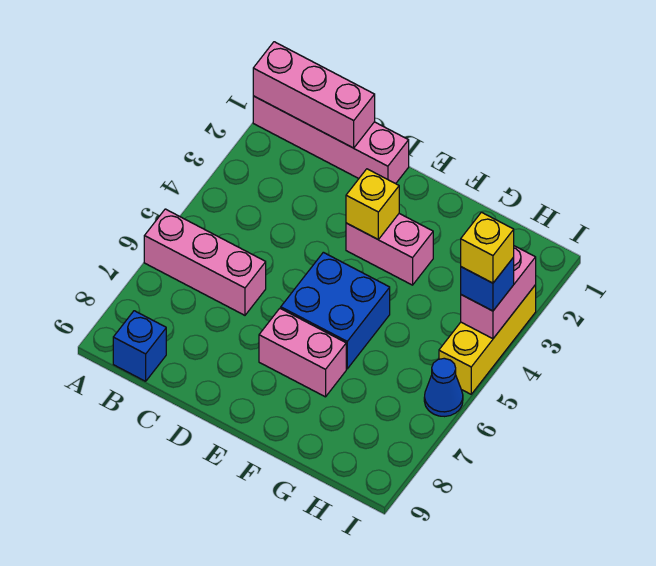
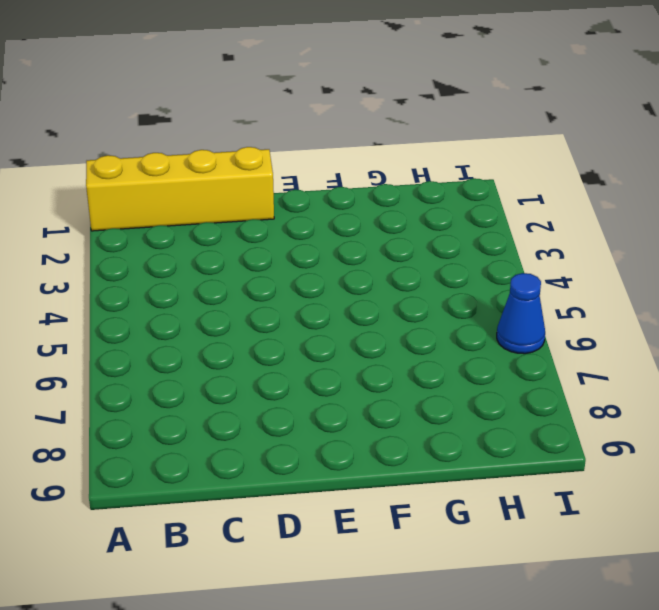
yellow 1x4 brick [86,147,274,231] -> pink 1x4 brick [253,96,409,184]
none -> pink 1x3 brick [144,209,266,315]
none -> blue 1x1 brick [113,311,166,381]
none -> pink 1x2 brick [346,214,433,285]

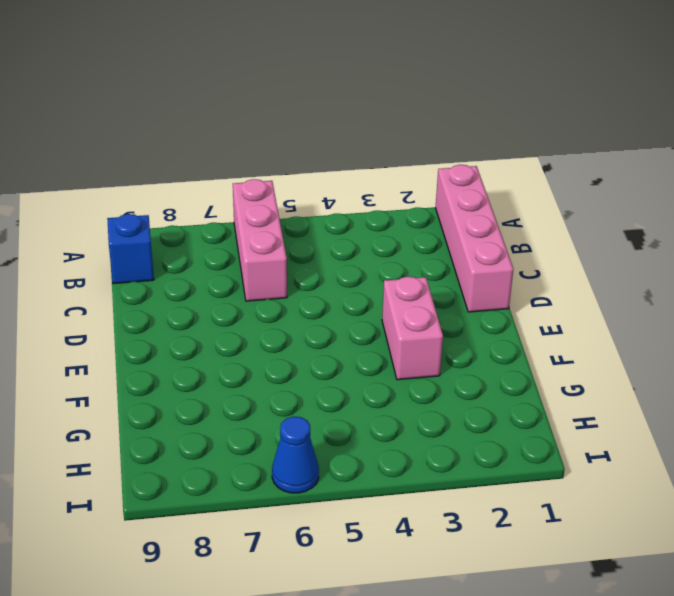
none -> blue 2x2 brick [281,252,390,369]
none -> pink 1x2 brick [259,308,346,397]
none -> yellow 1x3 brick [439,285,536,394]

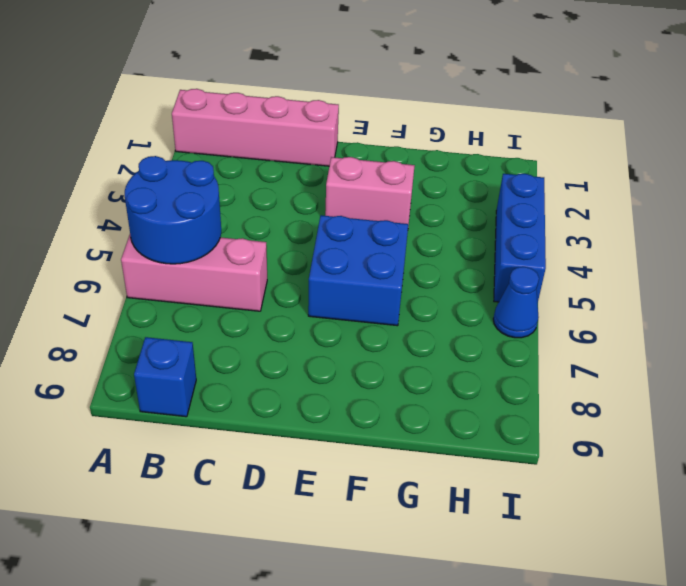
blue 2x2 round brick [125,156,221,264] -> none
blue 1x3 brick [494,174,546,303] -> yellow 1x3 brick [439,285,536,394]
none -> pink 1x2 brick [259,308,346,397]
none -> pink 1x3 brick [253,42,375,148]
none -> yellow 1x1 brick [346,169,399,240]

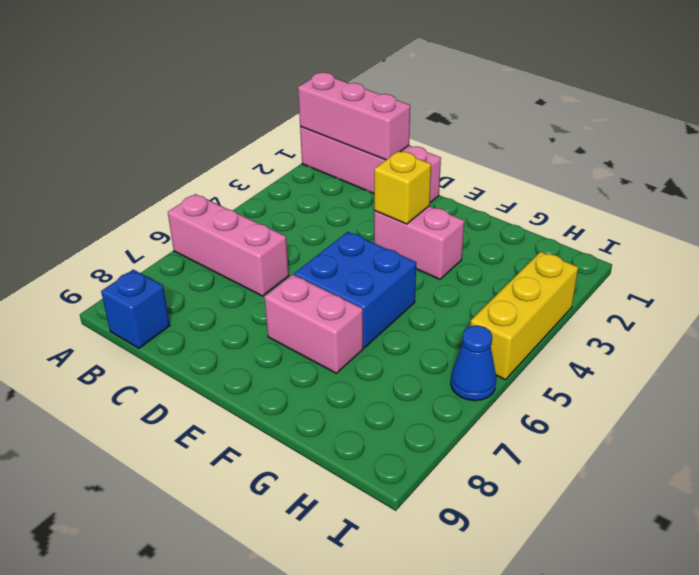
none -> pink 1x2 brick [461,246,536,339]
none -> blue 1x1 brick [461,257,514,311]
none -> yellow 1x1 brick [461,212,514,283]

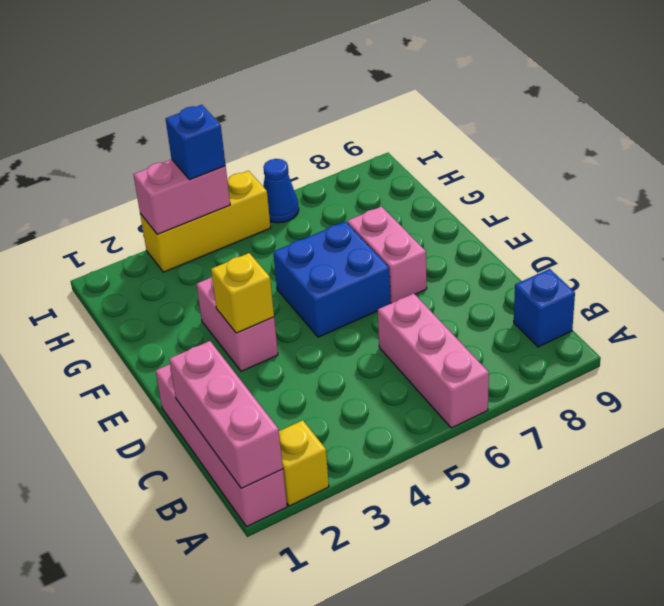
yellow 1x1 brick [279,420,329,506] -> yellow 1x1 brick moved to [461,212,514,283]

